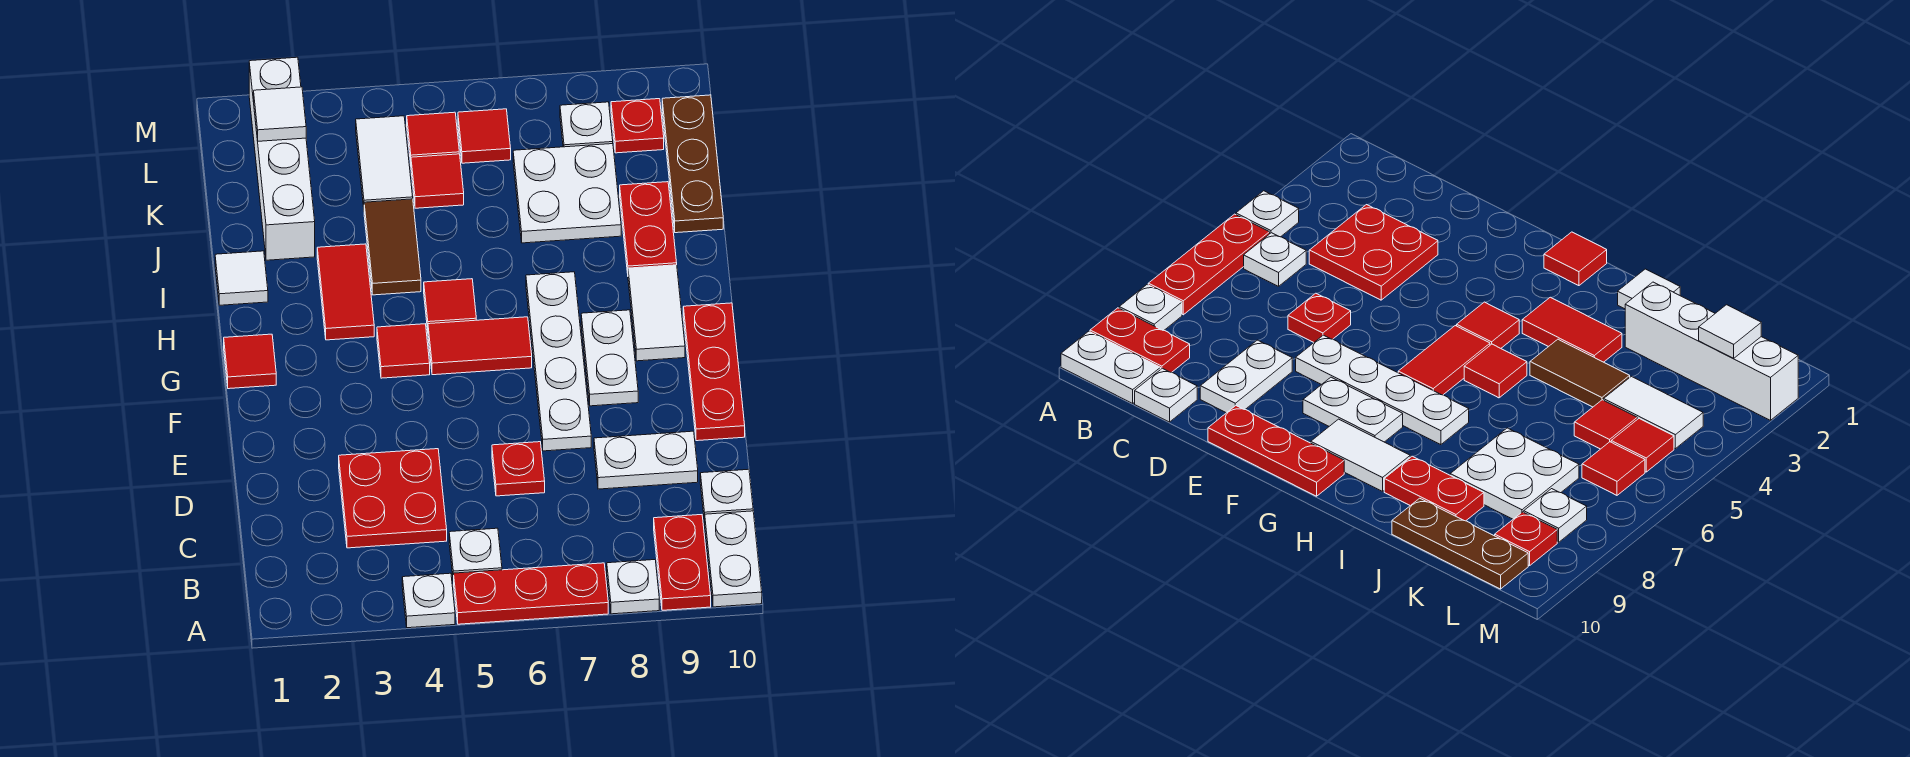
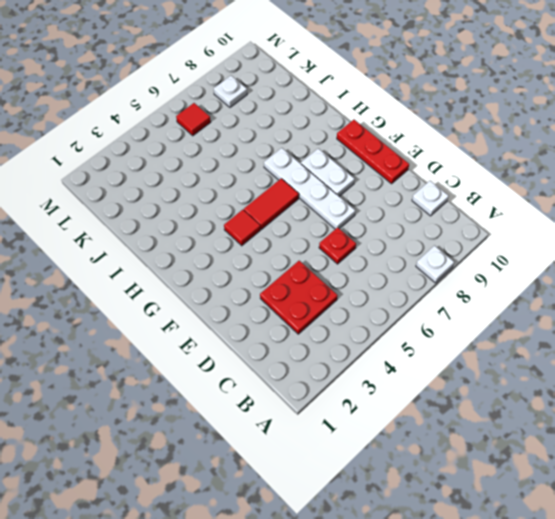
none -> white 1x1 plate [402,573,455,628]
none -> red 1x3 plate [454,563,608,624]
none -> red 1x2 plate [654,515,711,610]
none -> white 1x2 plate [705,511,762,607]

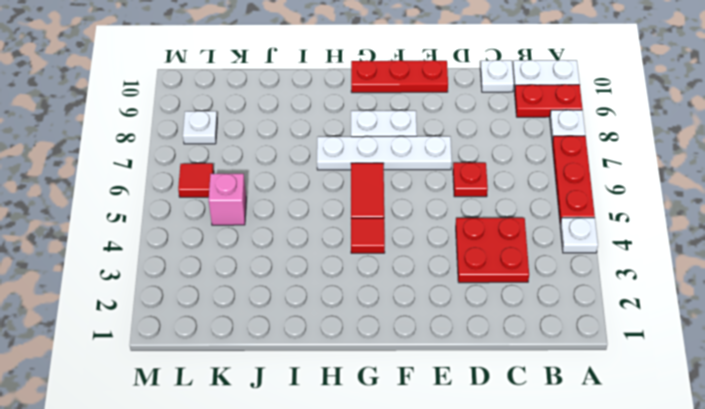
pink 1x1 brick [209,174,246,225] -> red 1x1 tile [411,154,464,208]
none -> white 1x1 plate [449,528,502,582]
none -> white 1x2 plate [594,431,698,489]
none -> red 1x1 tile [224,334,276,389]
none -> white 1x2 tile [628,265,685,361]

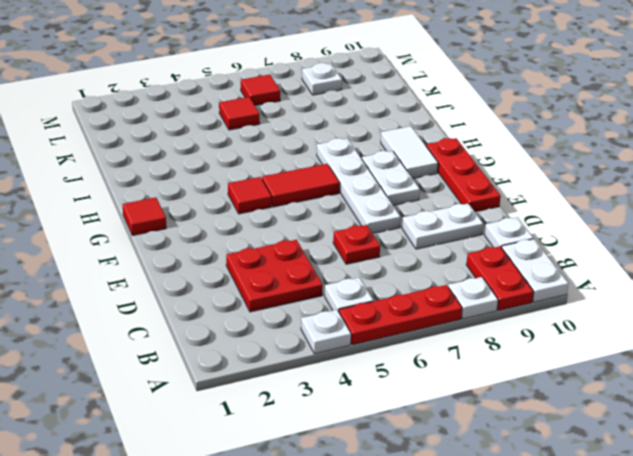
none -> red 1x2 tile [317,244,374,340]
none -> red 1x1 tile [424,279,476,330]
none -> white 1x1 tile [215,251,268,305]
none -> brown 1x2 tile [364,199,421,295]

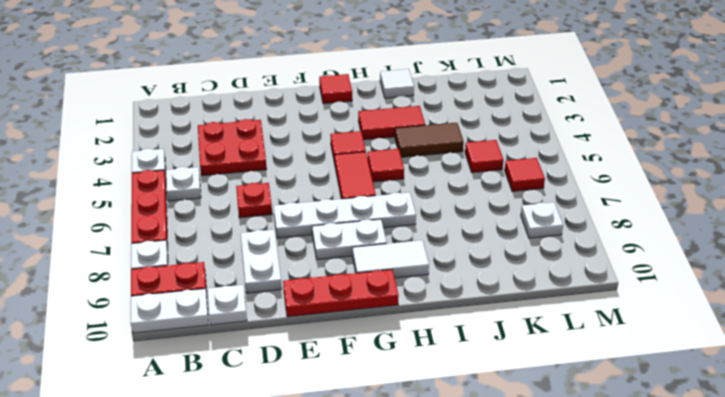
none -> red 1x2 plate [620,182,677,273]
none -> white 1x4 brick [249,57,315,260]
none -> white 2x2 plate [513,144,621,243]
none -> brown 1x3 plate [662,95,723,233]

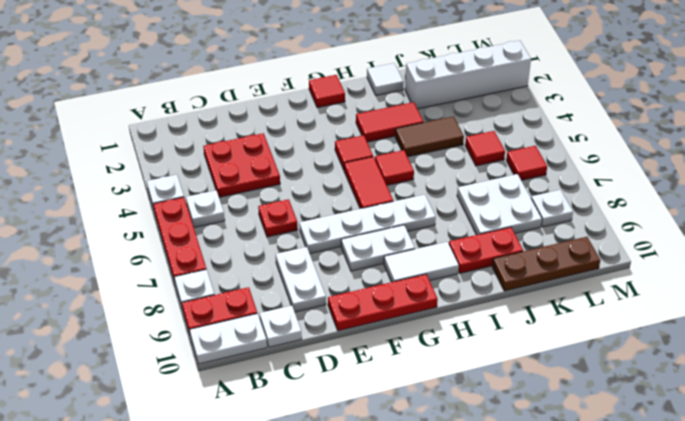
none -> white 1x2 tile [356,116,413,207]
none -> red 1x1 tile [407,112,459,163]
none -> red 1x1 plate [611,99,664,153]
none -> white 1x1 tile [254,87,306,141]

